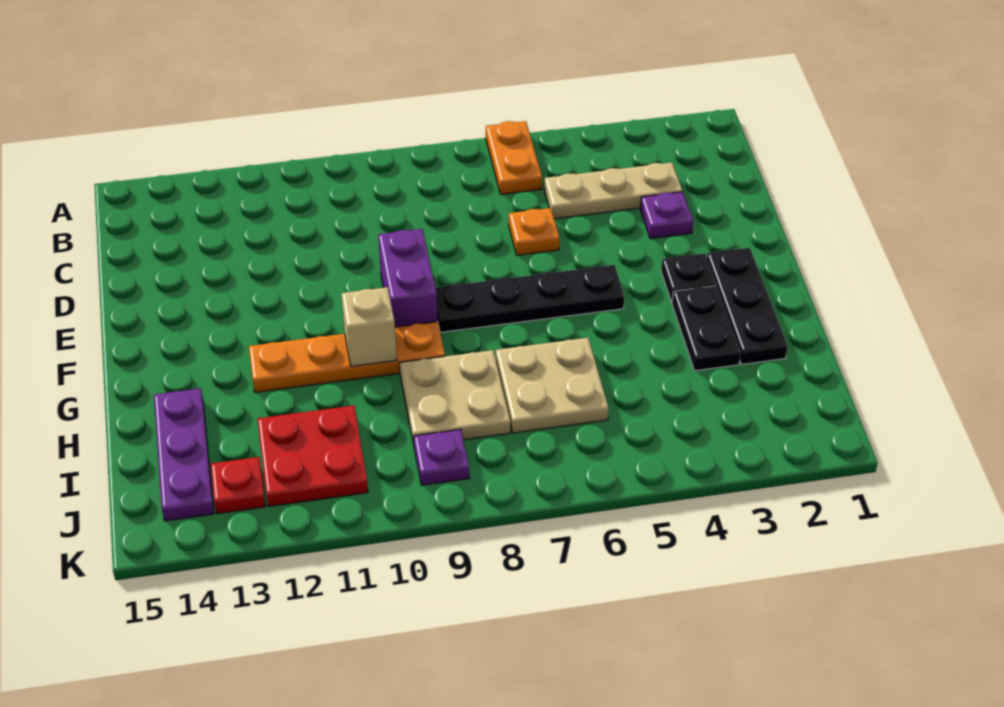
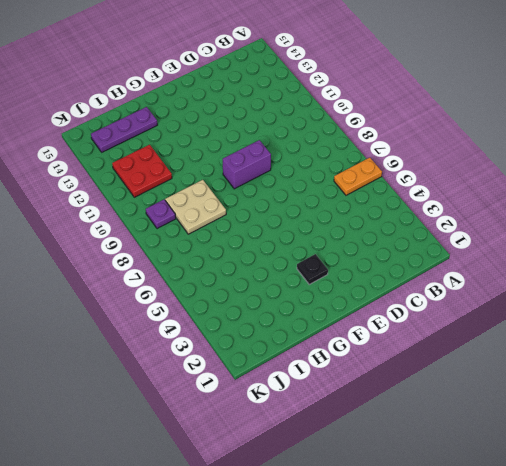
none -> tan 1x3 plate [544,163,682,219]
none -> purple 1x1 plate [640,192,693,239]
none -> orange 1x1 plate [509,208,560,255]

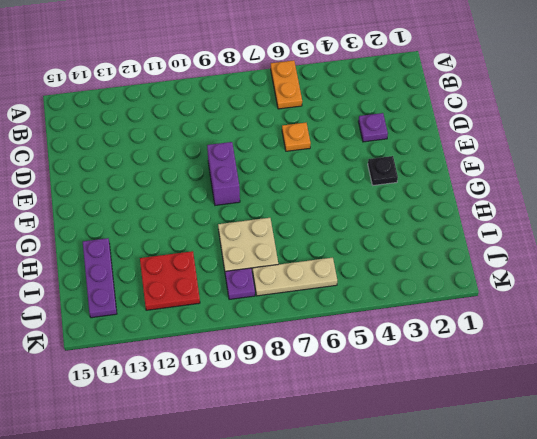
tan 1x3 plate [253,258,337,296] -> tan 1x3 plate moved to [544,163,682,219]
none -> black 1x3 plate [707,248,788,364]
none -> black 1x4 plate [436,265,624,332]
none -> black 1x2 plate [672,286,741,371]

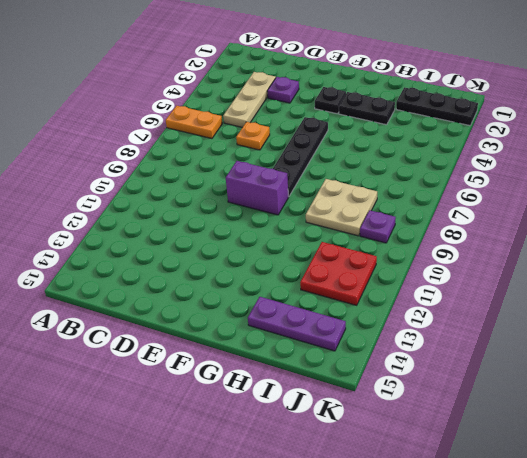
black 1x3 plate [396,87,478,126] -> black 1x3 plate moved to [707,248,788,364]
none -> orange 1x4 plate [249,322,445,392]
none -> tan 2x2 plate [496,338,608,433]
none -> red 1x1 plate [211,457,266,514]

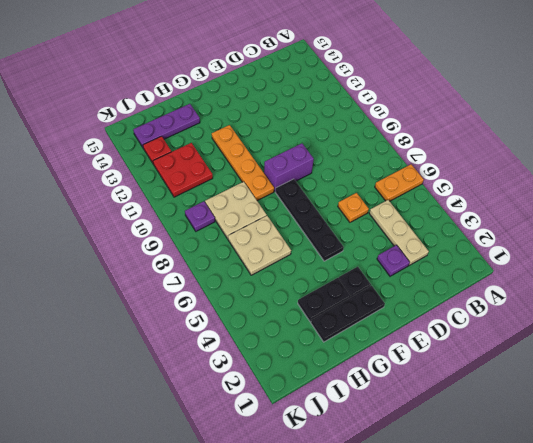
none -> tan 1x1 brick [341,287,397,366]

